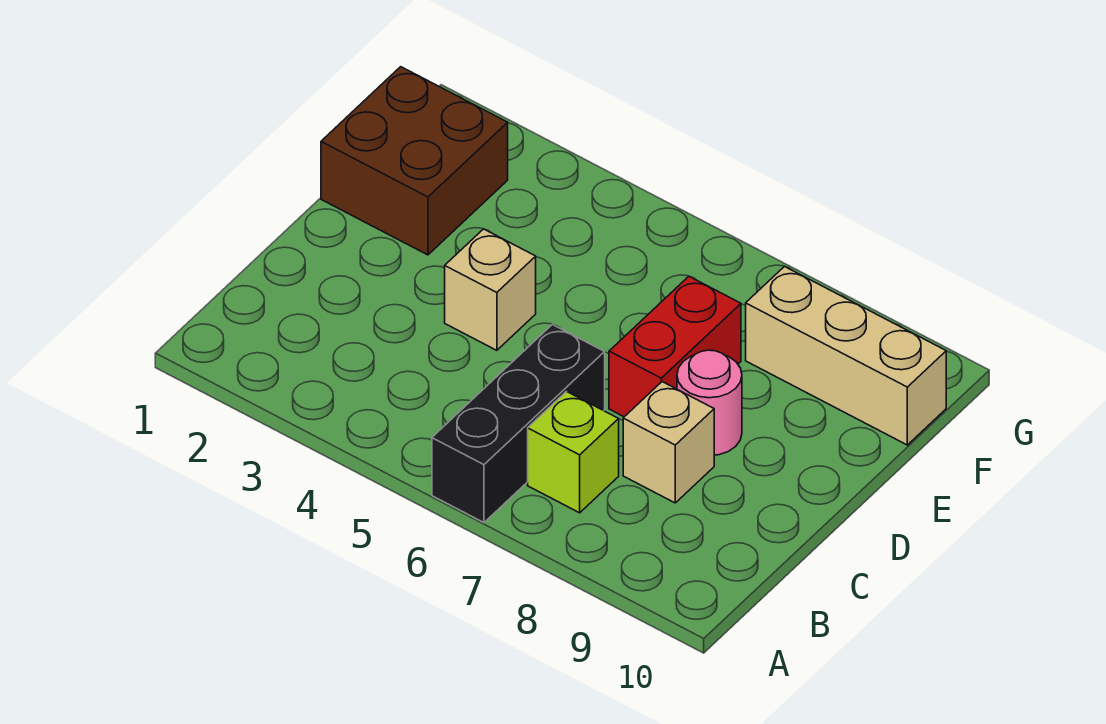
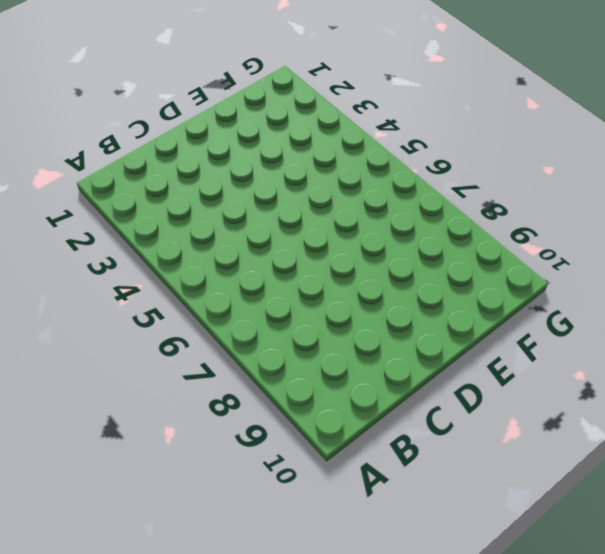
none -> black 1x3 brick [432,324,605,523]
none -> lime 1x1 brick [528,392,619,513]

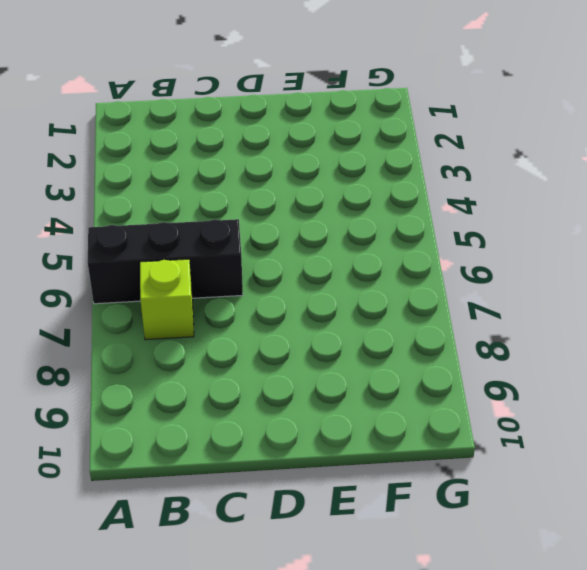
none -> tan 1x1 brick [623,382,714,503]
none -> tan 1x1 brick [445,229,536,350]

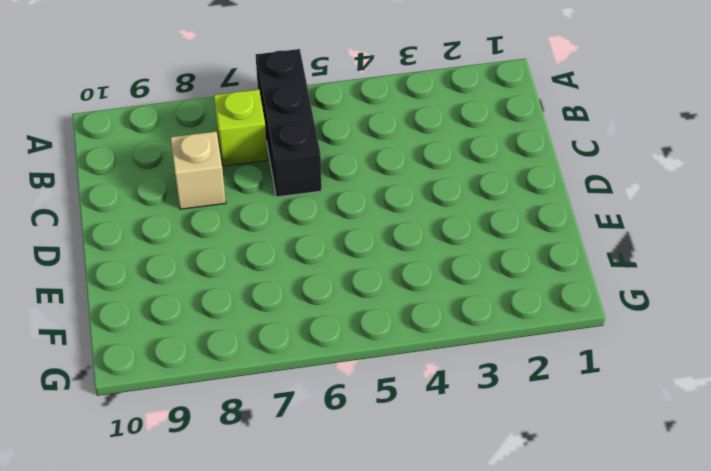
none -> tan 1x1 brick [445,229,536,350]
none -> red 1x2 brick [609,277,741,417]

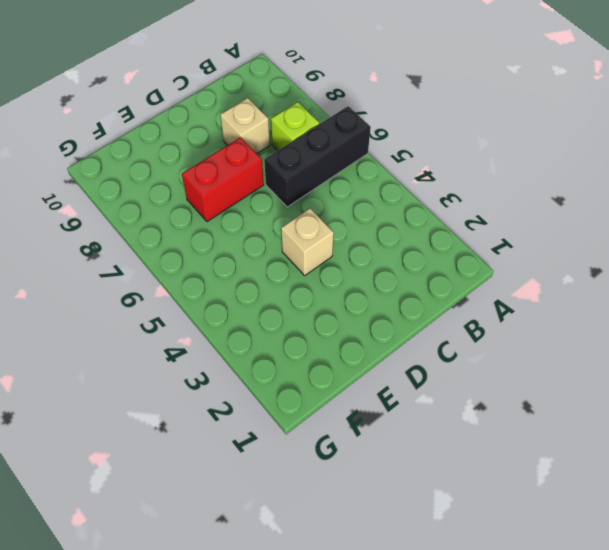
none -> pink 1x1 round brick [677,350,742,455]
none -> brown 2x2 brick [321,67,508,255]

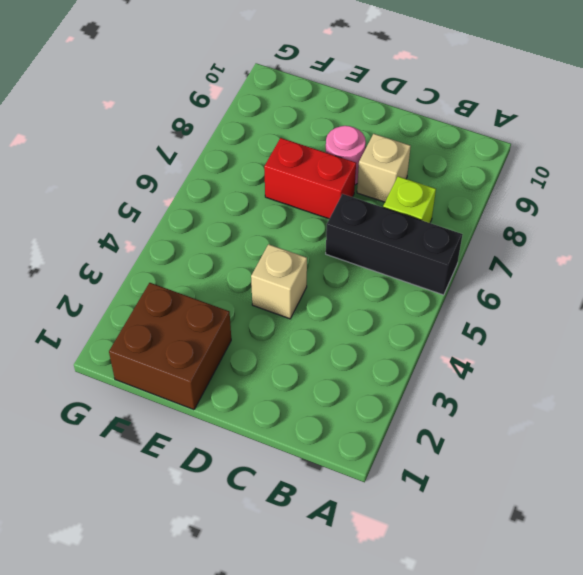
none -> tan 1x3 brick [746,266,946,445]

